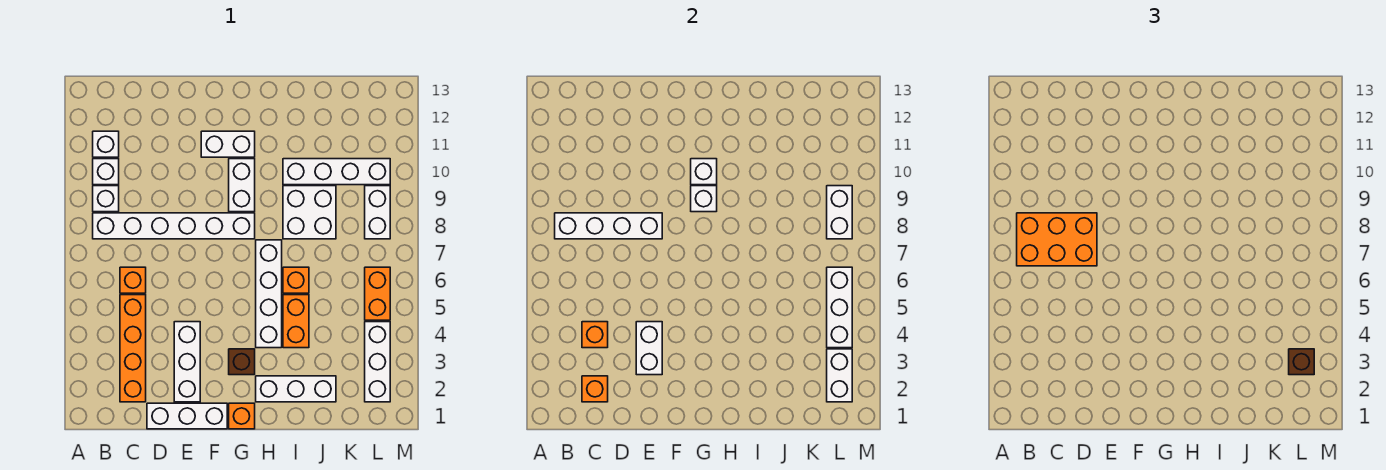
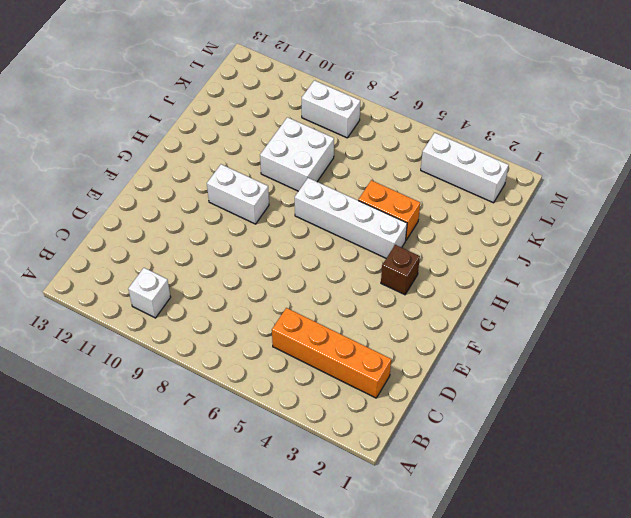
none -> white 1x6 brick [93,213,255,239]
none -> white 1x1 brick [93,186,119,212]
none -> white 1x1 brick [93,131,119,157]
none -> orange 1x1 brick [120,267,146,293]

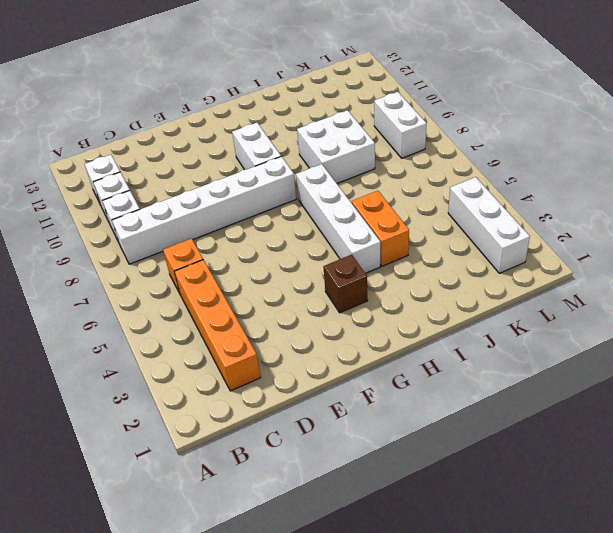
none -> white 1x3 brick [147,403,227,429]
none -> white 1x3 brick [174,322,200,402]
none -> white 1x2 brick [201,131,255,157]
none -> orange 1x1 brick [229,403,255,429]

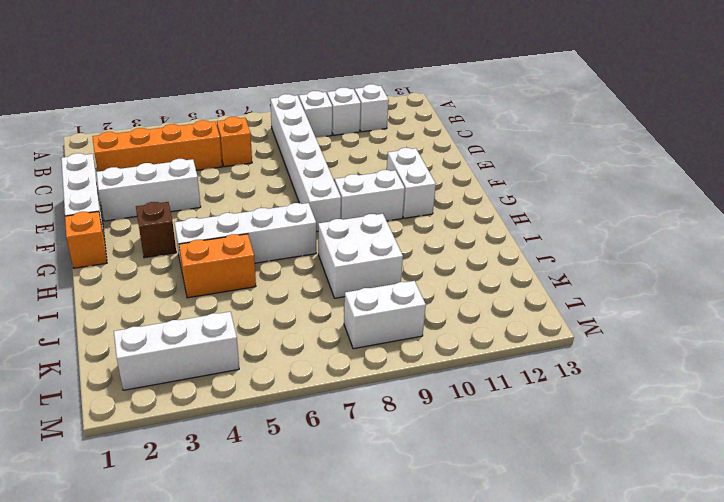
none -> white 1x3 brick [256,376,336,402]
none -> orange 1x1 brick [283,267,309,293]
none -> white 1x4 brick [283,159,390,185]
none -> orange 1x2 brick [365,267,390,320]

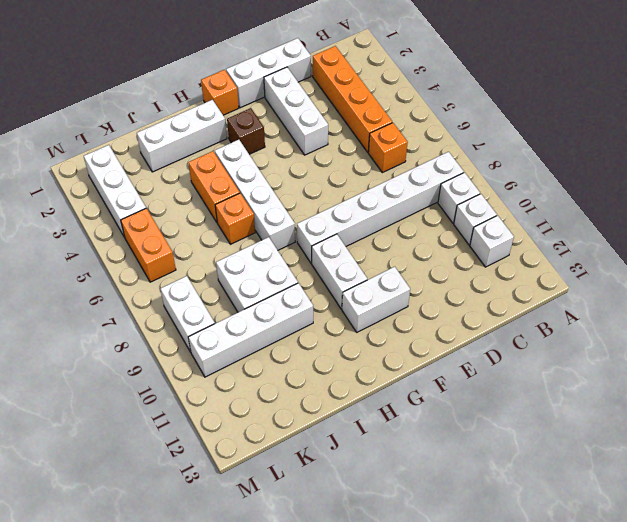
none -> white 1x4 brick [555,213,662,239]
none -> orange 1x1 brick [582,376,608,402]
none -> orange 1x1 brick [582,322,608,348]
none -> white 1x2 brick [636,322,662,375]

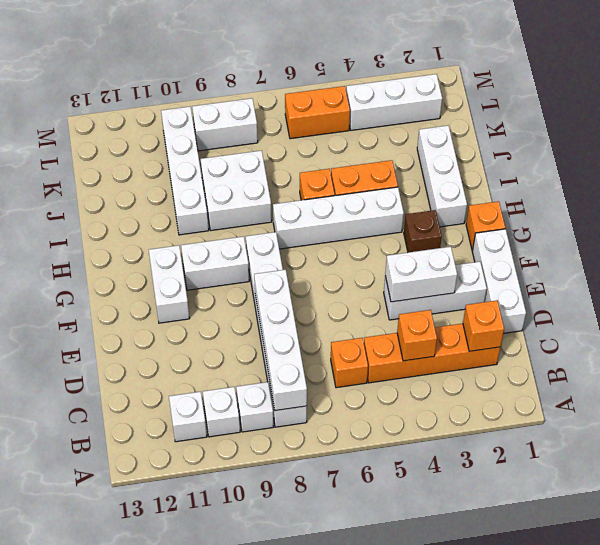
none -> white 1x1 brick [691,186,717,212]
none -> white 1x1 brick [691,159,717,185]
none -> white 1x2 brick [827,349,852,402]
none -> white 1x3 brick [827,267,852,348]

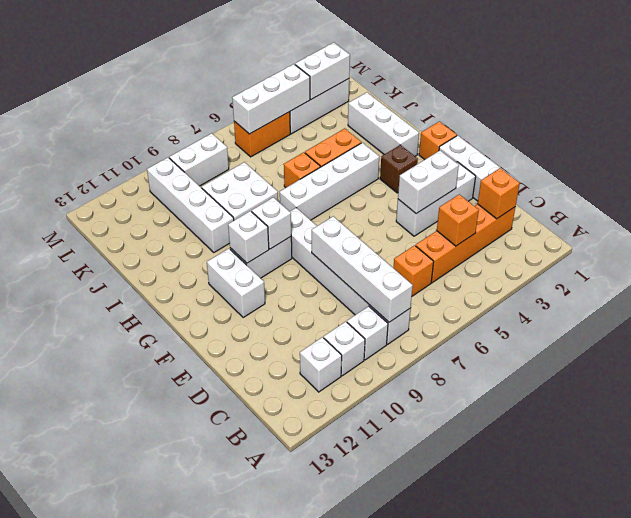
none -> white 1x2 brick [827,186,852,239]
none -> orange 2x3 brick [1017,213,1097,266]
none -> brown 1x1 brick [1289,349,1314,375]

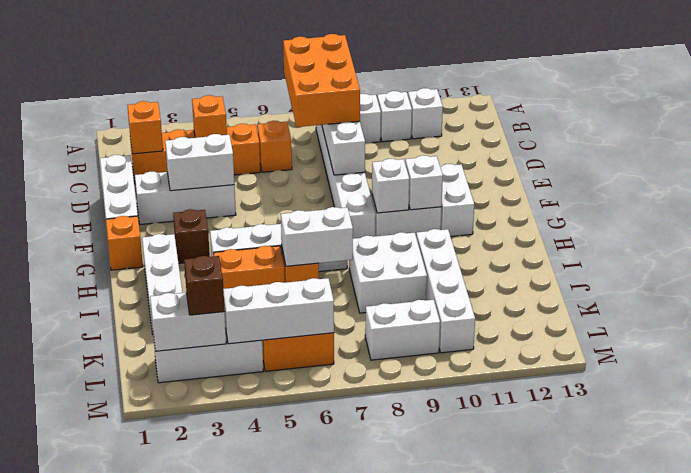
white 1x2 brick [281,207,353,266] -> white 1x2 brick moved to [827,186,852,239]

